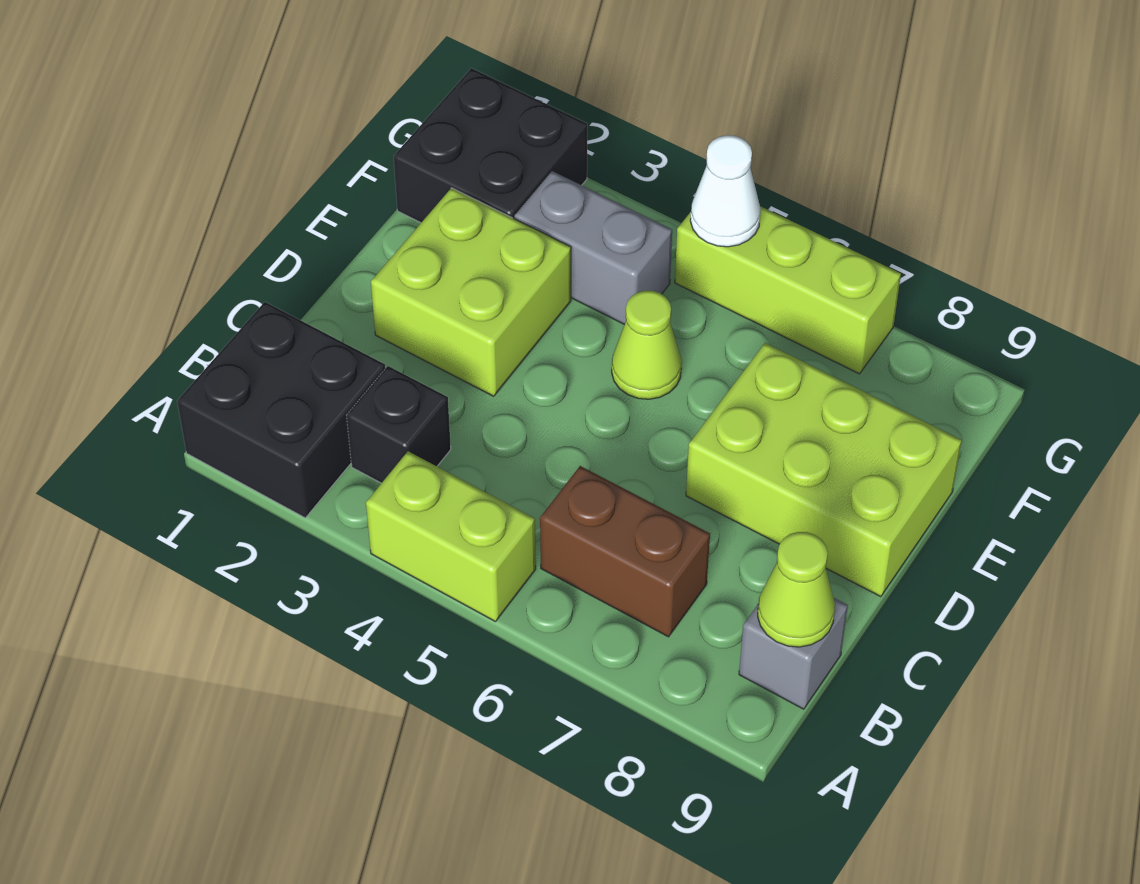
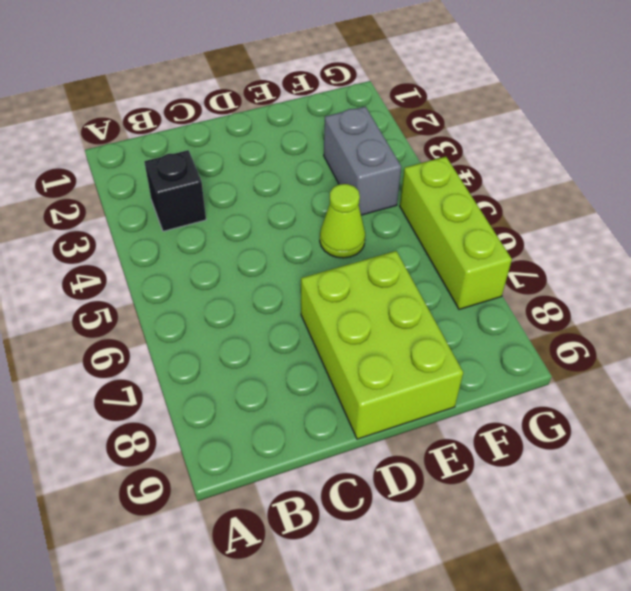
none -> black 2x2 brick [177,302,385,518]
none -> lime 1x2 brick [366,451,536,622]
none -> brown 1x2 brick [540,466,710,637]

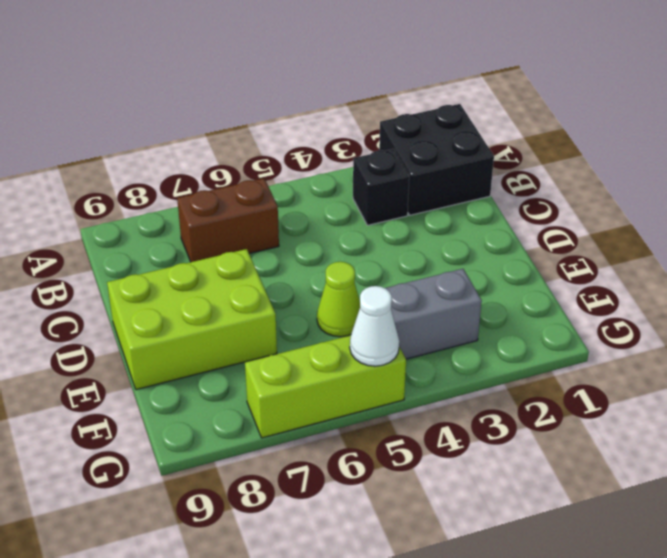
none -> lime 1x2 brick [366,451,536,622]
none -> grey 1x1 brick [739,598,848,709]
none -> lime 2x2 brick [371,188,571,396]

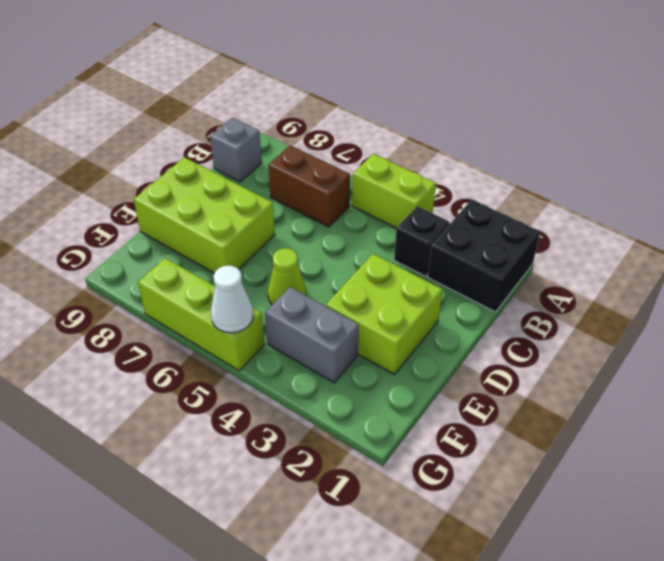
none -> black 2x2 brick [394,68,587,223]
none -> lime 1x1 cone [758,532,835,647]

